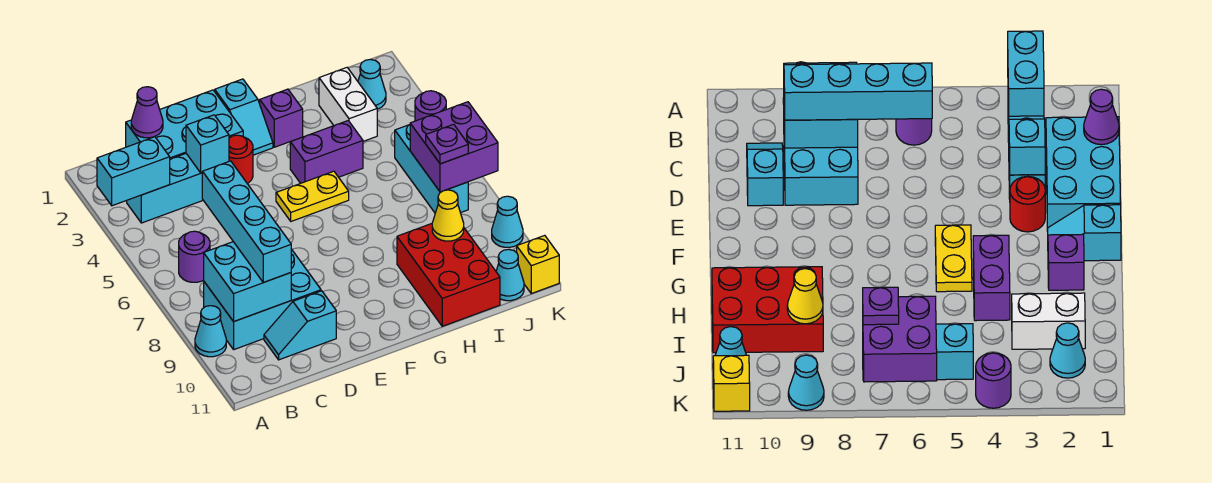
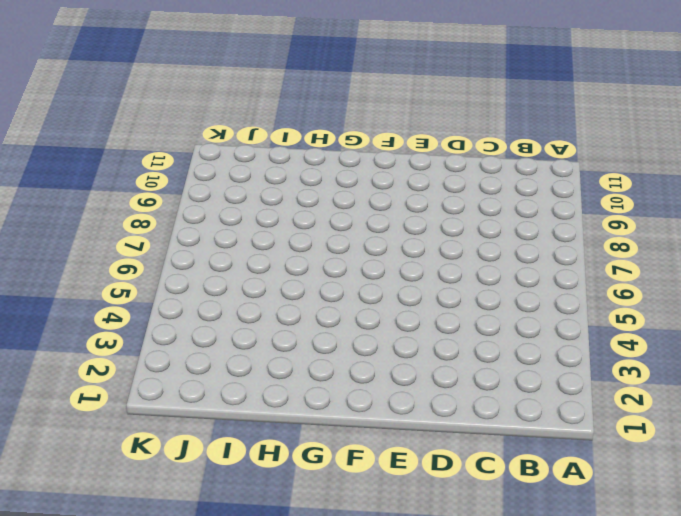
none -> cyan 1x1 cone [195,306,226,357]
none -> cyan 1x3 brick [127,154,203,223]
none -> purple 1x1 round brick [179,231,210,282]

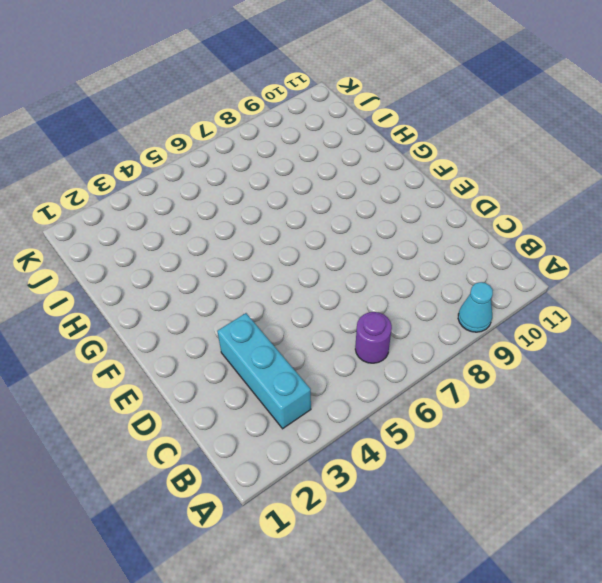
none -> cyan 2x3 brick [204,249,321,349]
none -> cyan 2x3 brick [126,90,243,159]
none -> cyan 1x2 slope [264,291,336,360]

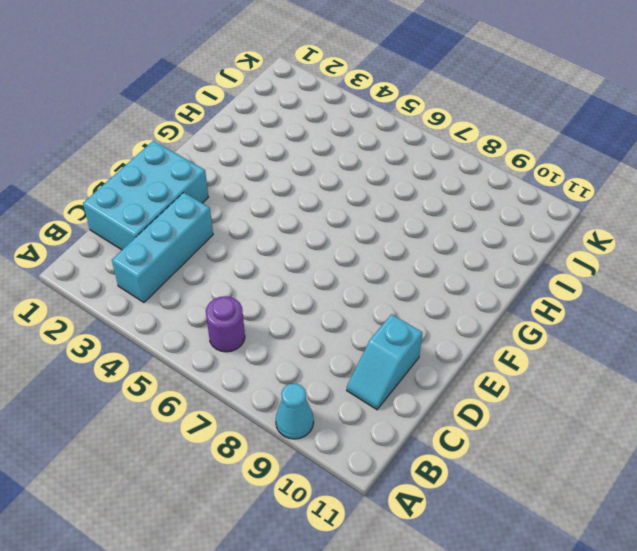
none -> cyan 2x3 brick [204,249,321,349]
none -> red 1x1 round brick [229,135,253,184]
none -> cyan 1x2 slope [215,79,273,155]

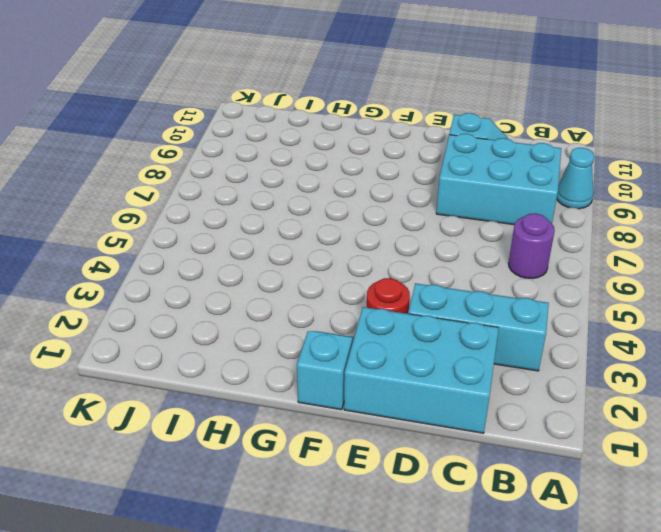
none -> yellow 1x2 plate [276,171,349,221]
none -> purple 1x1 brick [260,89,303,147]
none -> purple 1x2 brick [290,121,363,183]

